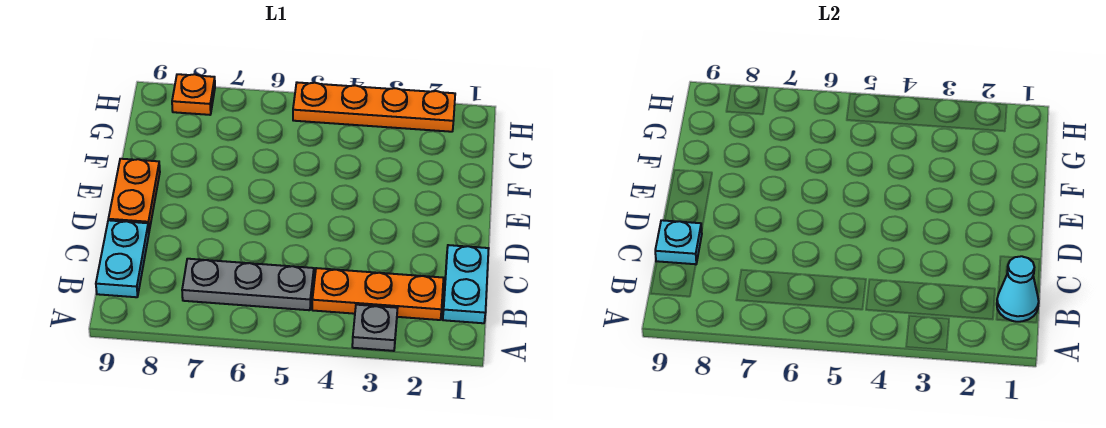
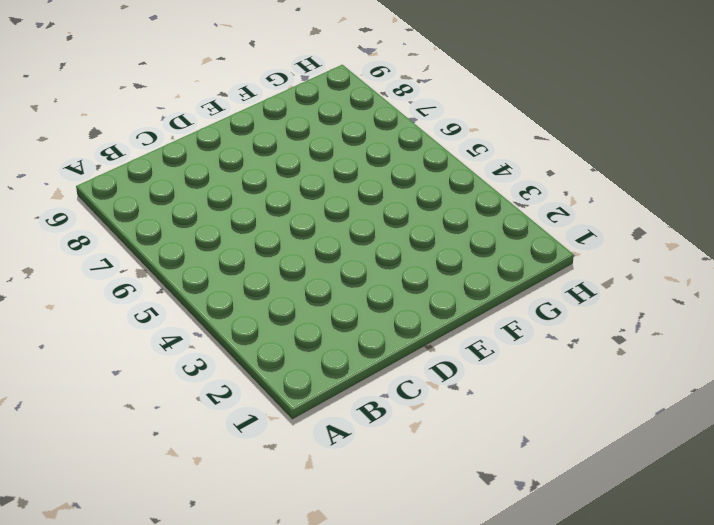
none -> grey 1x1 plate [352,305,397,351]
none -> cyan 1x2 plate [443,245,489,323]

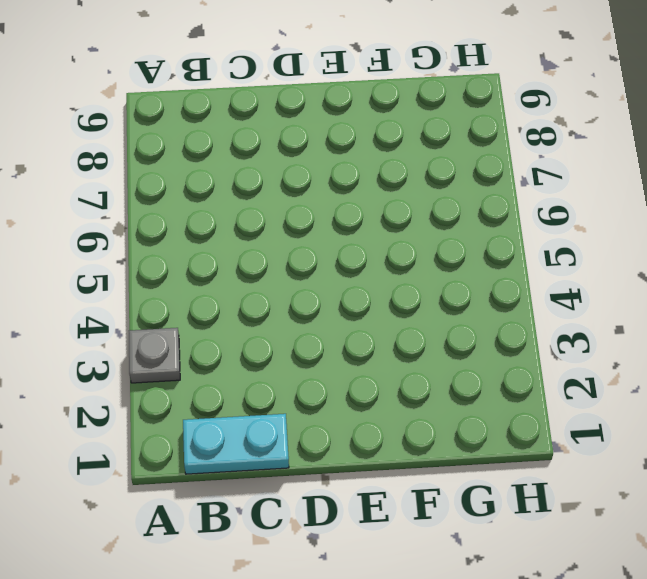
none -> orange 1x3 plate [312,268,444,320]
none -> grey 1x3 plate [182,259,314,310]

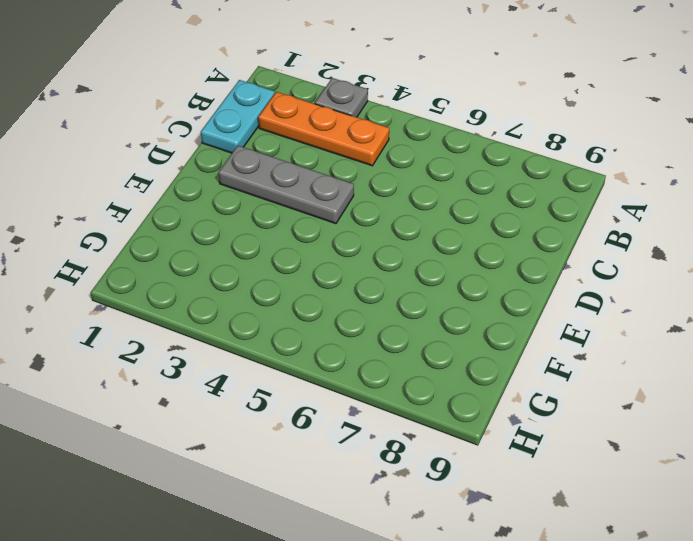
grey 1x3 plate [219,146,354,224] -> grey 1x3 plate moved to [182,259,314,310]
none -> cyan 1x2 plate [96,220,149,297]
none -> orange 1x2 plate [108,159,160,231]

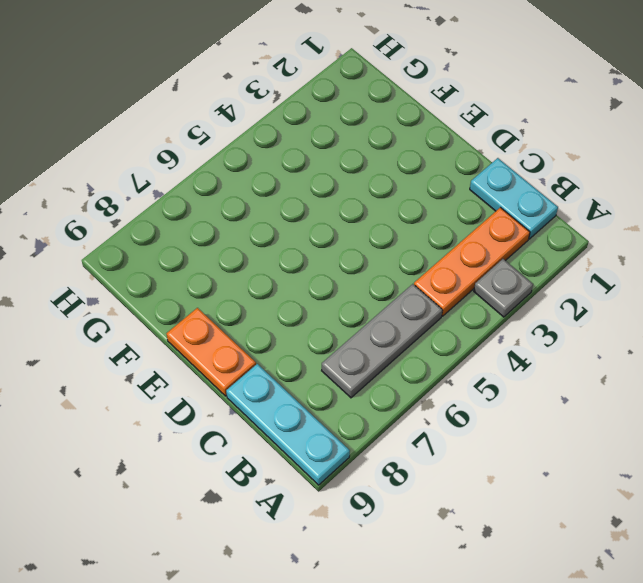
cyan 1x3 plate [226,364,350,485] -> cyan 1x2 plate [96,220,149,297]
none -> orange 1x4 plate [293,82,455,132]
none -> orange 1x1 plate [172,74,215,115]

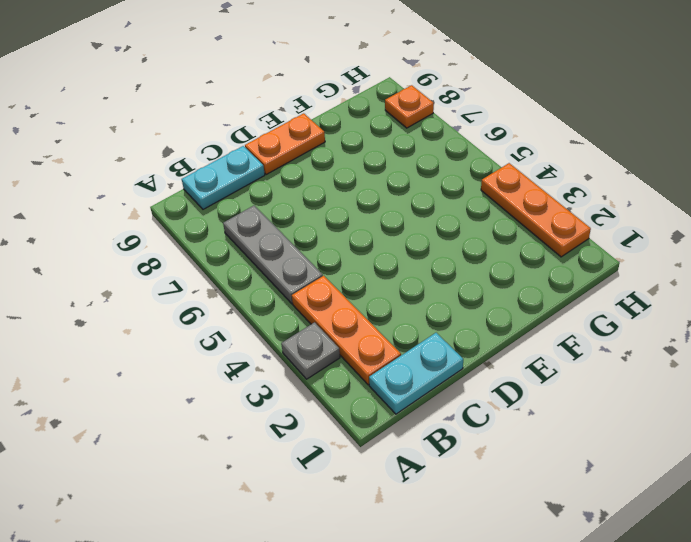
orange 1x3 plate [481,163,591,257] -> orange 1x4 plate [293,82,455,132]
none -> cyan 1x1 cone [997,256,1039,322]
none -> cyan 1x1 plate [655,220,702,264]

